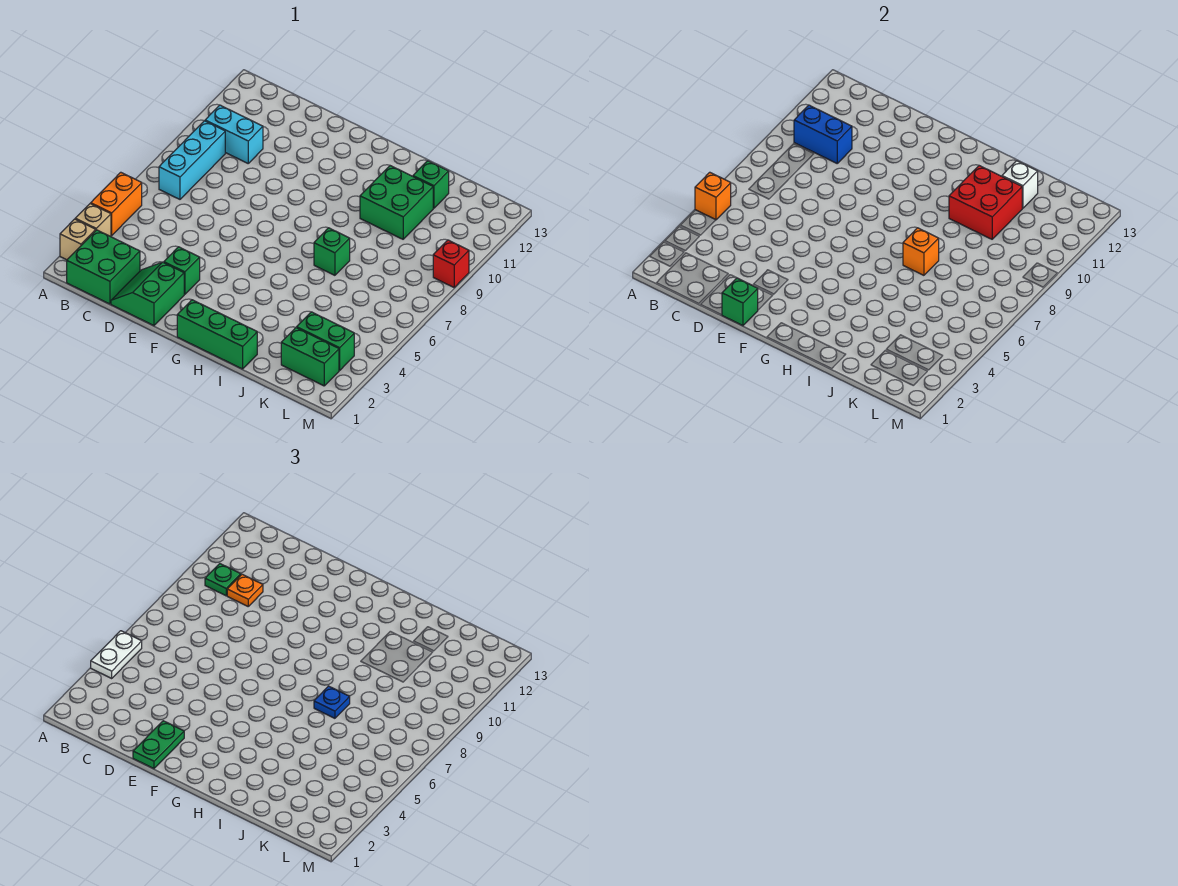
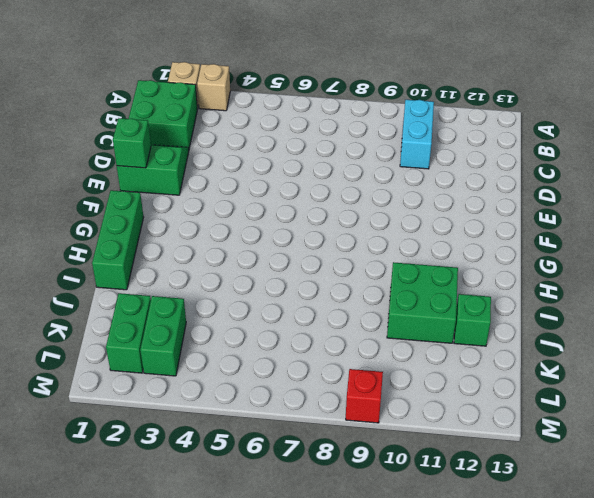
none -> orange 1x2 brick [91,172,142,235]
none -> cyan 1x3 brick [159,121,225,199]
none -> green 1x1 brick [164,247,200,294]

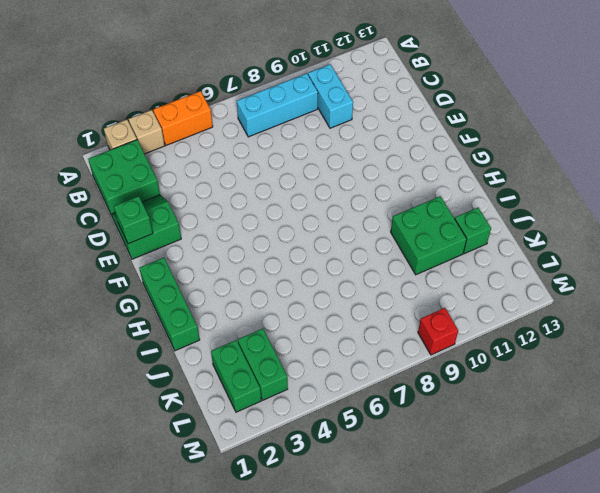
none -> green 1x1 brick [164,247,200,294]
none -> green 1x1 brick [314,228,350,275]
none -> orange 1x1 brick [695,172,731,220]

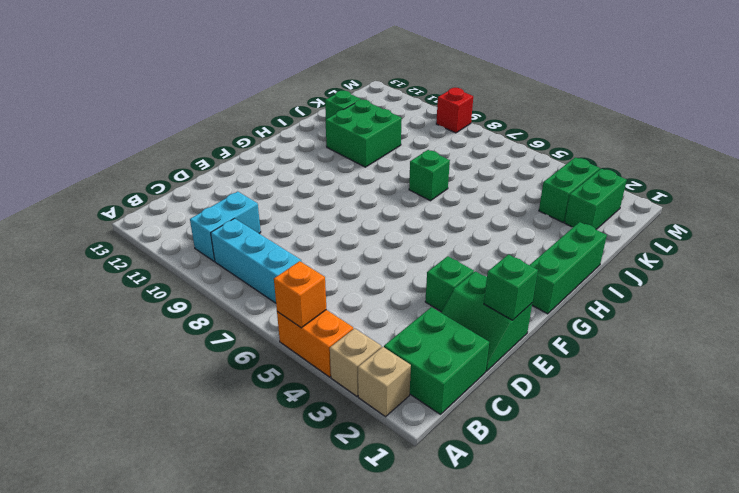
none -> blue 1x2 brick [794,105,852,163]
none -> orange 1x1 brick [903,228,939,275]
none -> red 2x2 brick [949,166,1022,239]

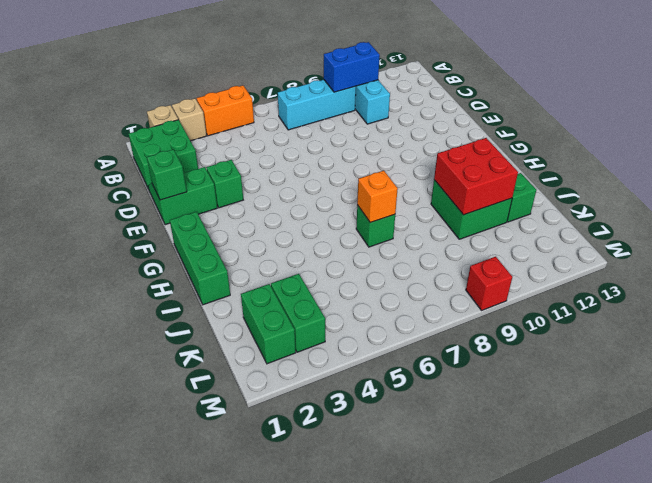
blue 1x2 brick [324,42,380,92] -> blue 1x2 brick turned to [794,105,852,163]
none -> orange 1x1 brick [695,172,731,220]
none -> white 1x1 brick [1002,161,1038,208]
none -> white 1x2 plate [91,631,142,678]

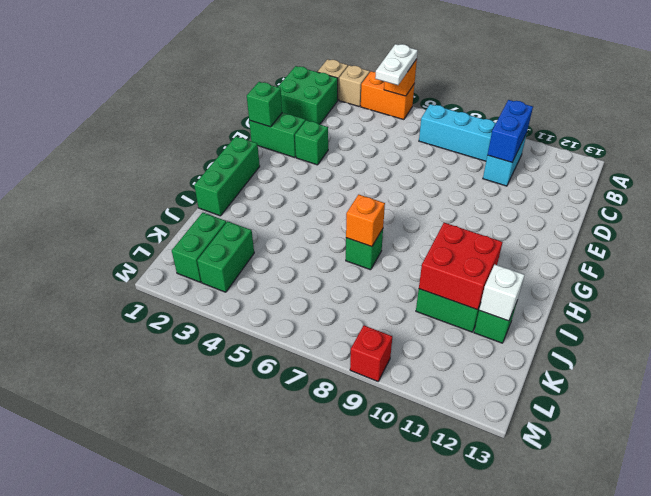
white 1x2 plate [375,44,418,85] -> white 1x2 plate turned to [91,631,142,678]
none -> green 1x1 plate [205,564,241,596]
none -> orange 1x1 plate [227,574,263,606]
none -> green 1x2 plate [133,721,184,769]

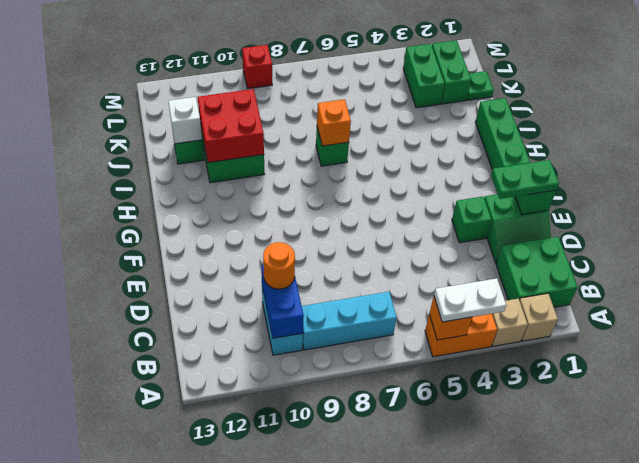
orange 1x1 round brick [263,242,295,289] -> orange 1x1 plate [227,574,263,606]
green 1x1 plate [467,71,494,100] -> green 1x1 plate moved to [205,564,241,596]
none -> blue 1x1 plate [314,686,350,718]

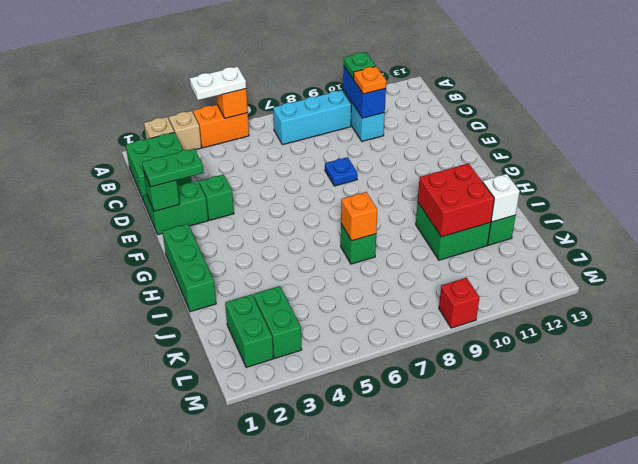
blue 1x1 plate [325,157,357,186] -> blue 1x1 plate moved to [314,686,350,718]

